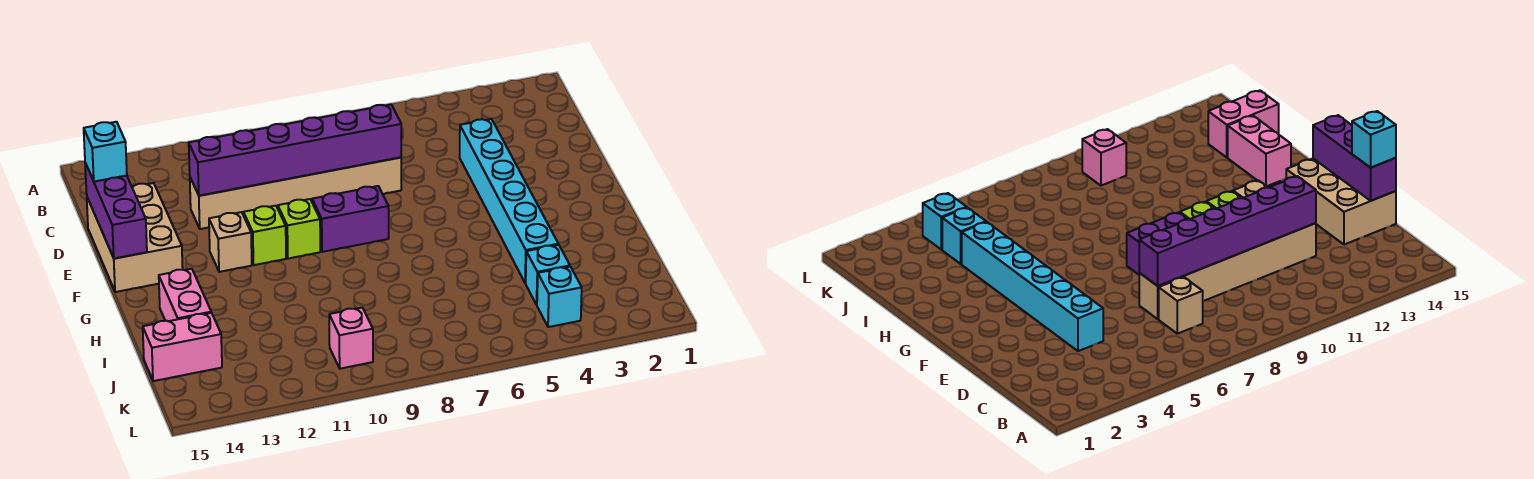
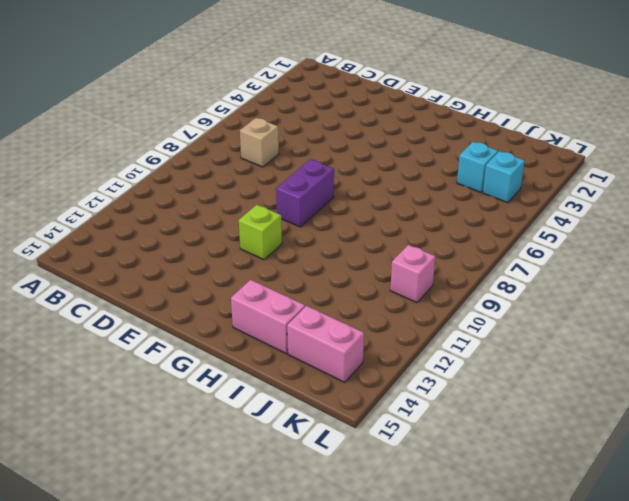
pink 1x2 brick [287,306,364,382] -> pink 1x2 brick turned to [143,313,222,381]
none -> cyan 1x6 brick [460,119,558,283]
none -> tan 1x6 brick [190,157,401,229]
none -> tan 2x3 brick [87,183,183,292]

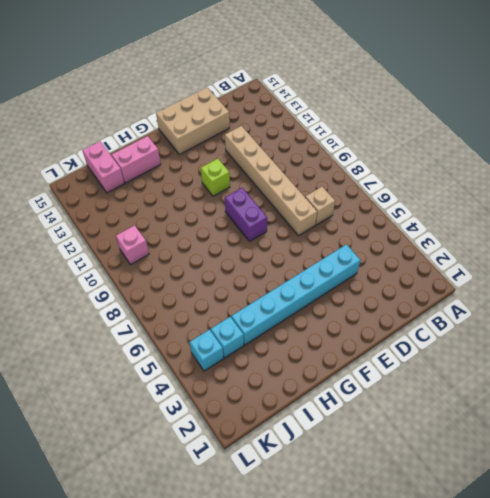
none -> lime 1x1 brick [278,199,320,258]
none -> tan 1x1 brick [209,212,252,272]
none -> purple 1x6 brick [189,104,401,196]

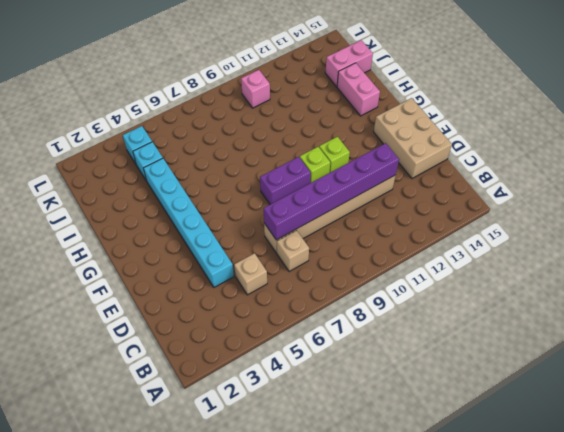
tan 1x1 brick [234,253,267,295] -> tan 1x1 brick moved to [209,212,252,272]
none -> purple 1x3 brick [85,163,147,259]
none -> cyan 1x1 brick [84,122,127,182]

